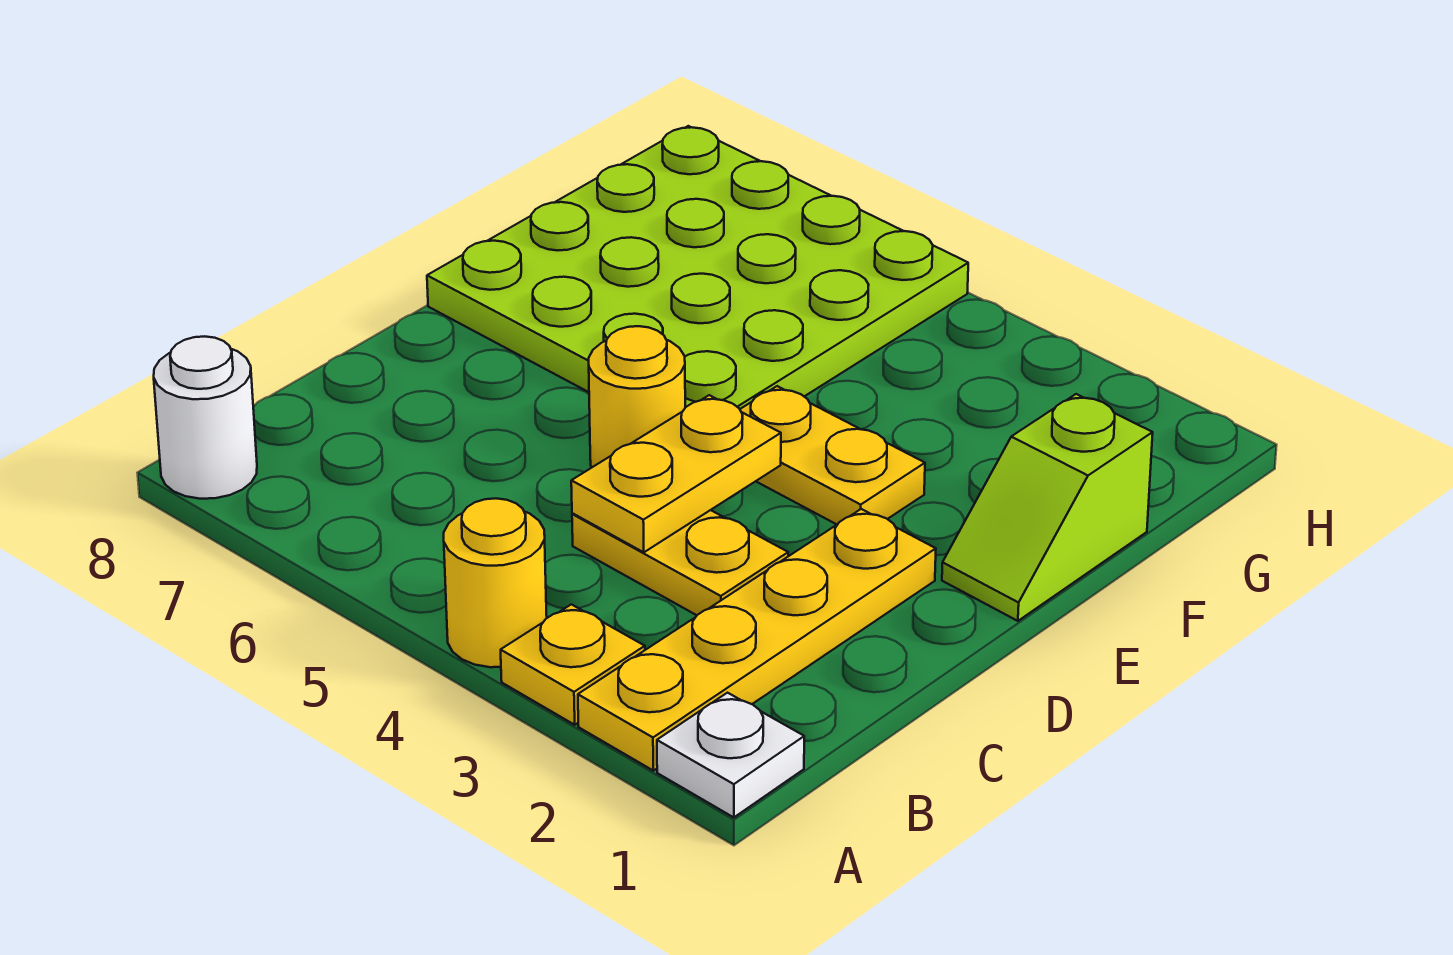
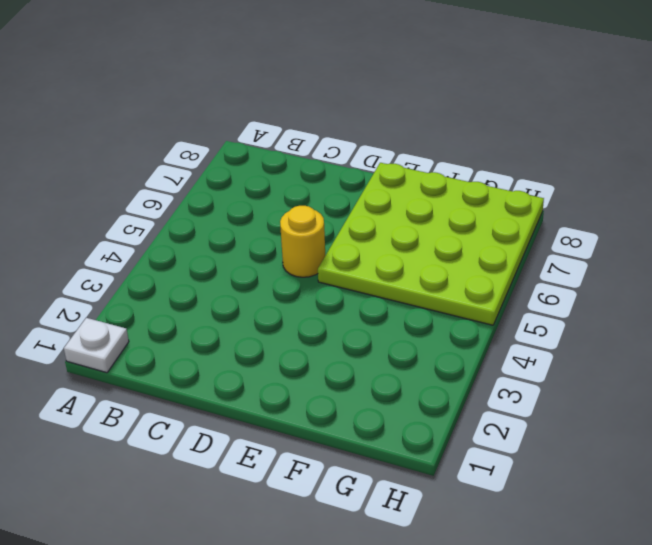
none -> yellow 1x4 plate [578,509,936,771]
none -> yellow 1x1 plate [501,604,645,725]

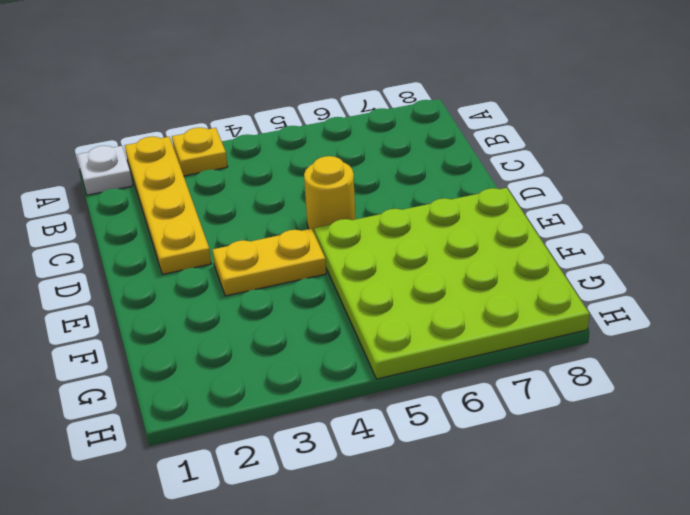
none -> yellow 1x1 round brick [444,499,547,667]
none -> white 1x1 round brick [154,336,257,499]

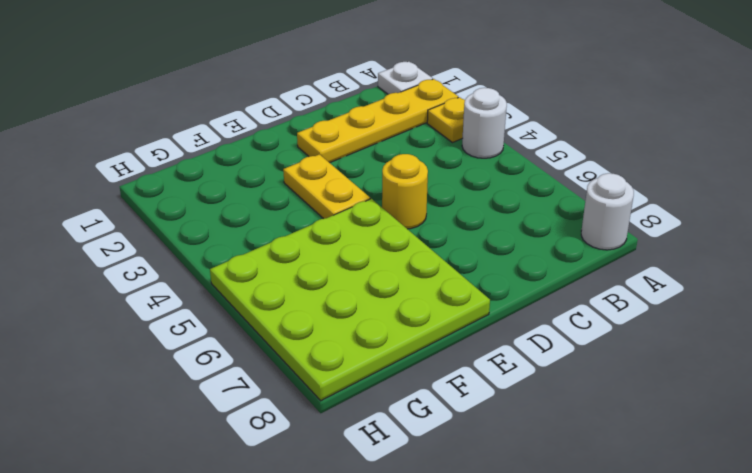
white 1x1 round brick [462,88,507,158] -> yellow 1x1 round brick [444,499,547,667]
none -> yellow 1x2 plate [572,510,788,615]
none -> lime 1x2 slope [942,394,1153,621]

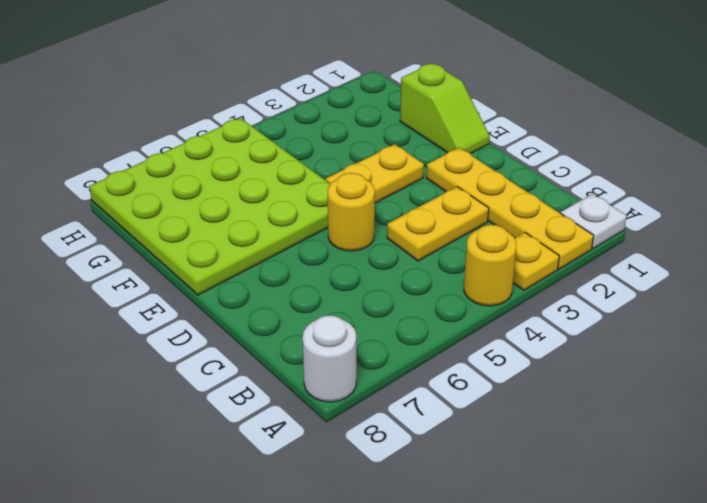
none -> yellow 1x2 plate [571,395,781,552]

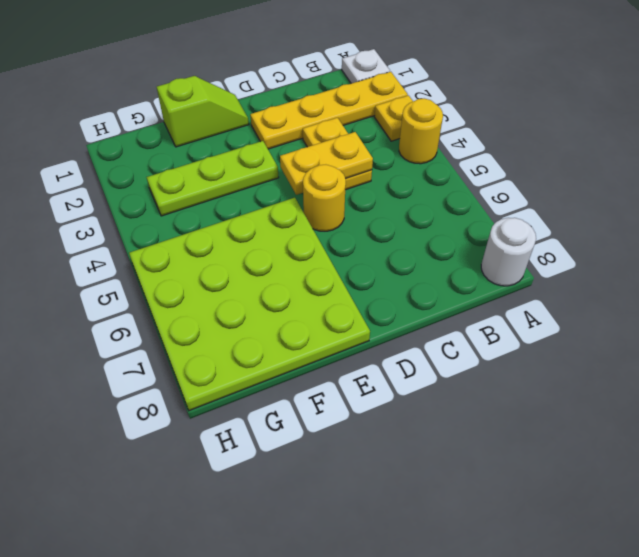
lime 1x3 plate [146,141,279,216] -> yellow 1x2 plate [740,386,925,524]

